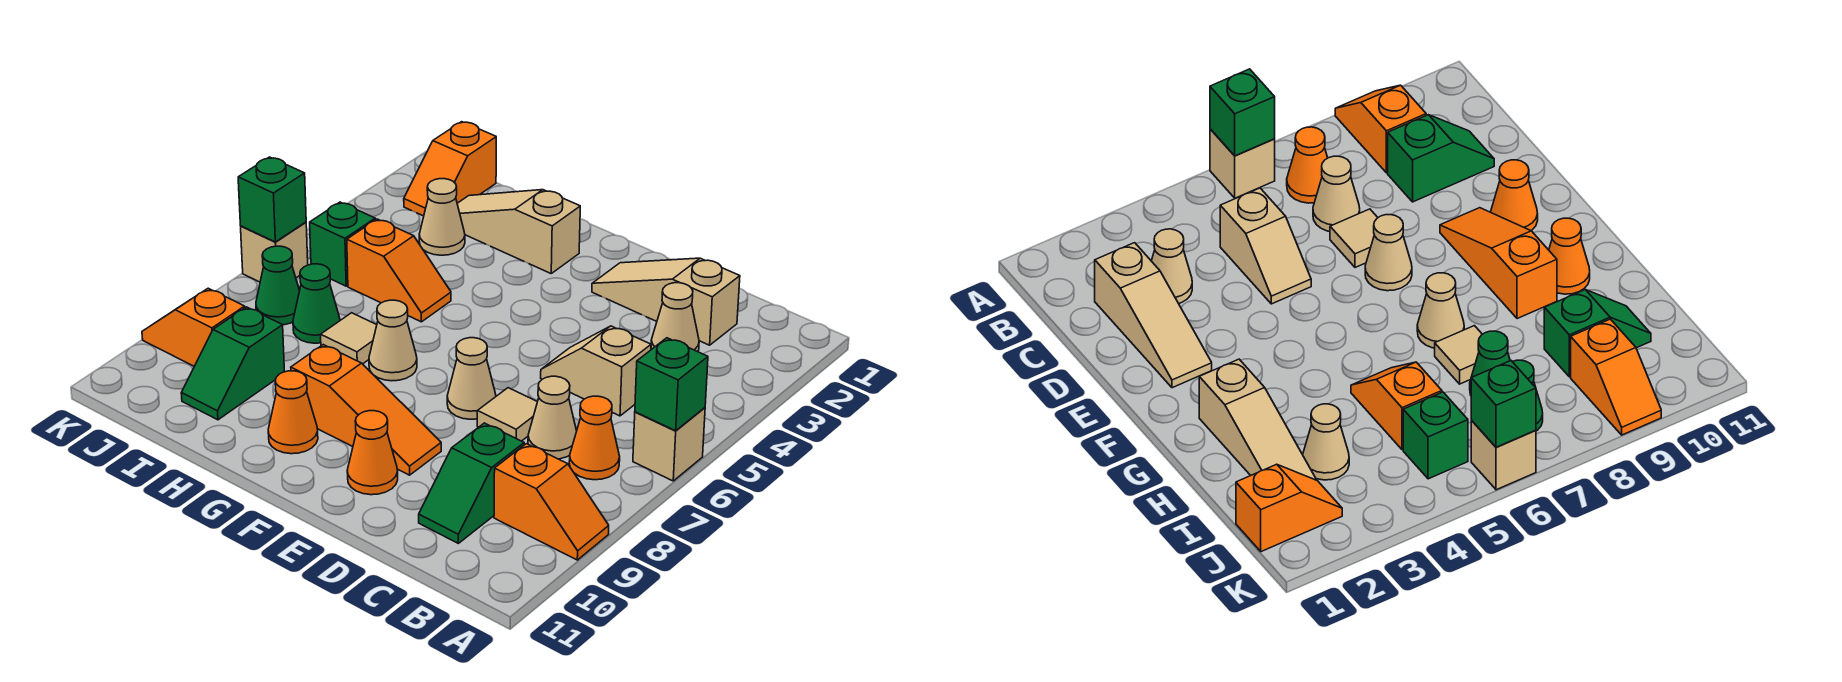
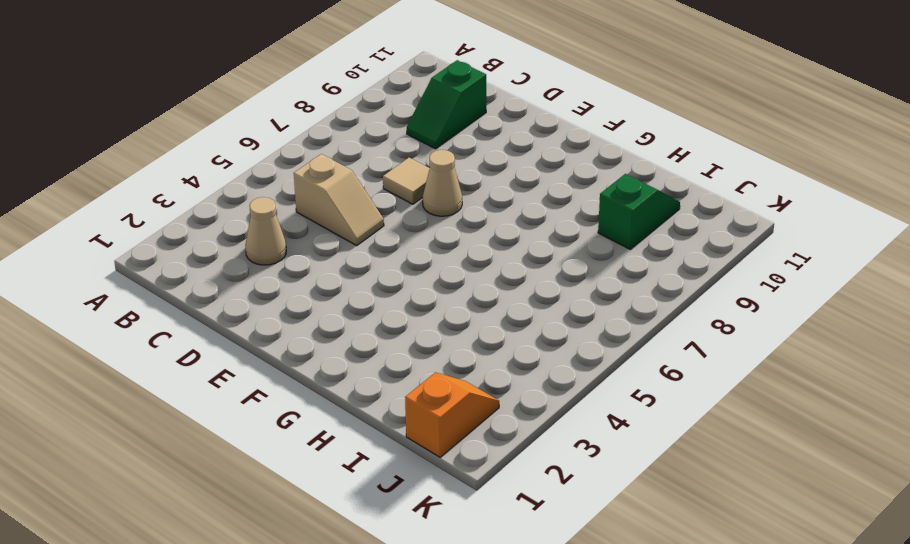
green 1x2 slope [407,60,486,149] -> green 1x2 slope turned to [419,423,524,543]
none -> tan 1x1 brick [633,408,705,481]
none -> orange 1x2 slope [494,444,609,560]
none -> orange 1x1 cone [569,396,620,480]

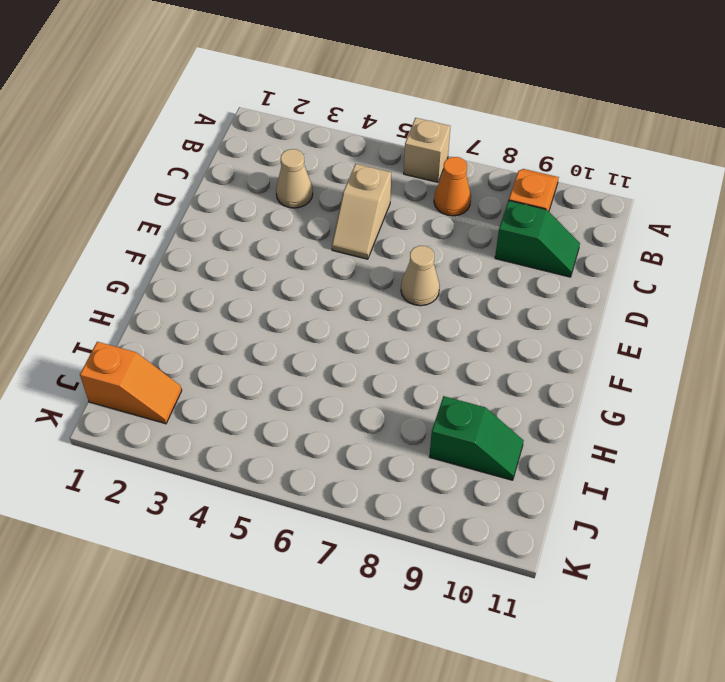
none -> tan 1x3 slope [592,258,740,345]
none -> tan 1x1 cone [528,376,577,459]
none -> tan 1x1 tile [477,388,537,441]

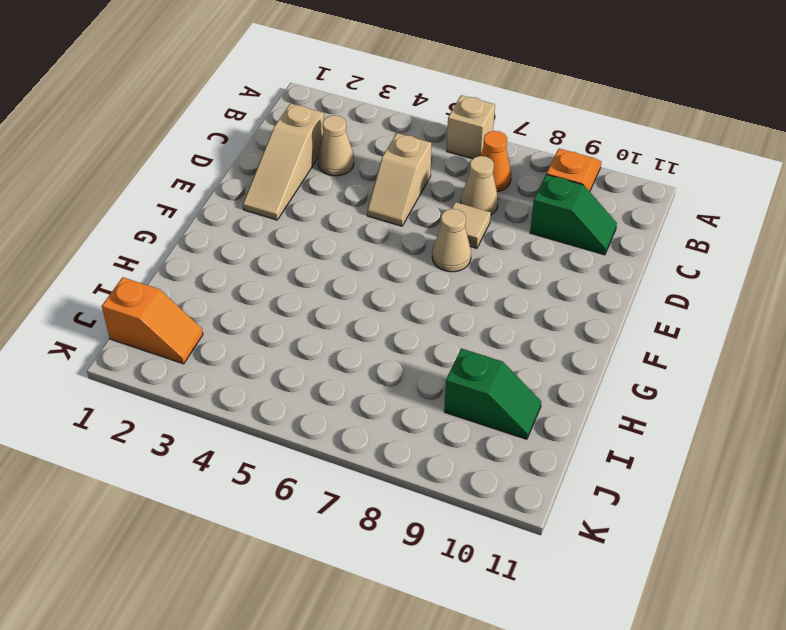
none -> orange 1x3 slope [291,345,441,475]
none -> orange 1x1 cone [347,411,398,495]
none -> tan 1x3 slope [457,190,580,273]

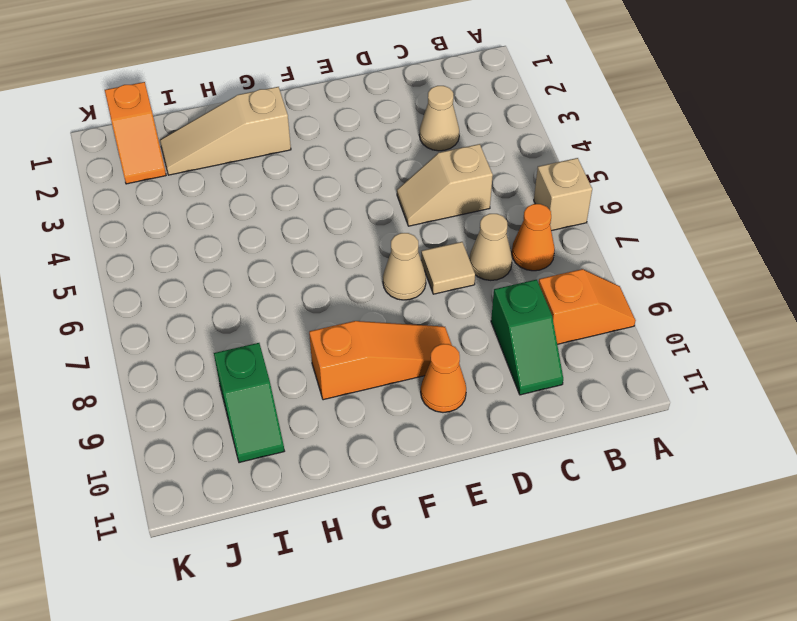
none -> tan 1x3 slope [592,258,740,345]
none -> tan 1x1 cone [369,300,417,381]
none -> orange 1x1 cone [268,371,318,454]

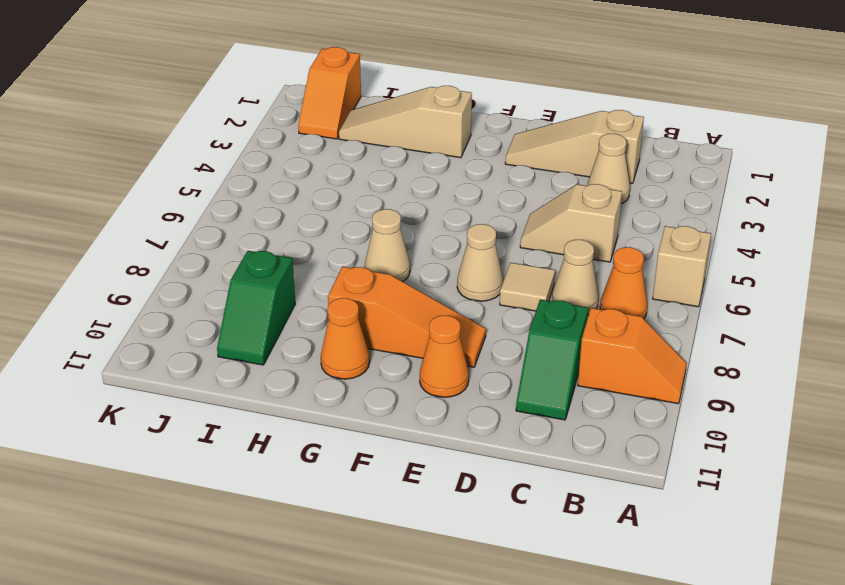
none -> orange 1x2 slope [347,219,451,322]
none -> tan 1x1 tile [321,313,377,364]
none -> tan 1x1 cone [419,179,465,255]

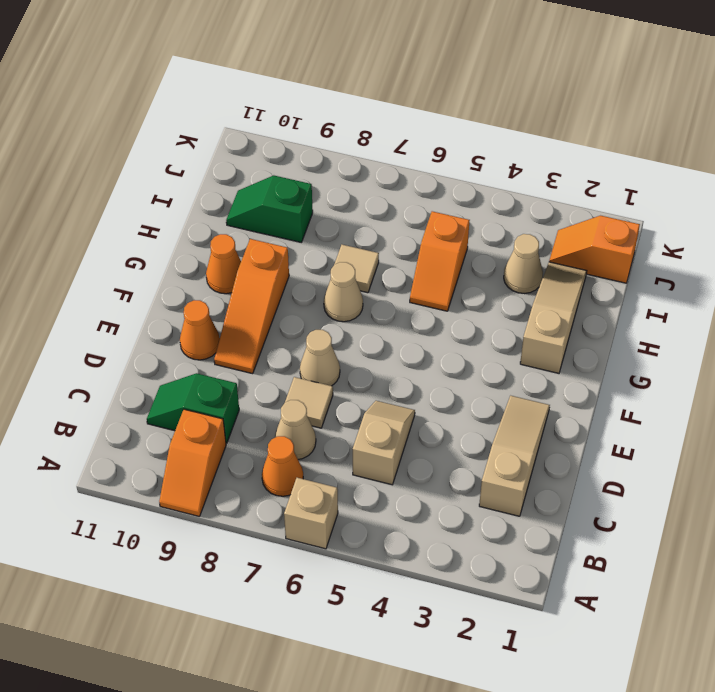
none -> tan 1x1 cone [651,283,699,352]
none -> green 1x1 cone [293,264,340,343]
none -> green 1x1 brick [310,202,375,286]

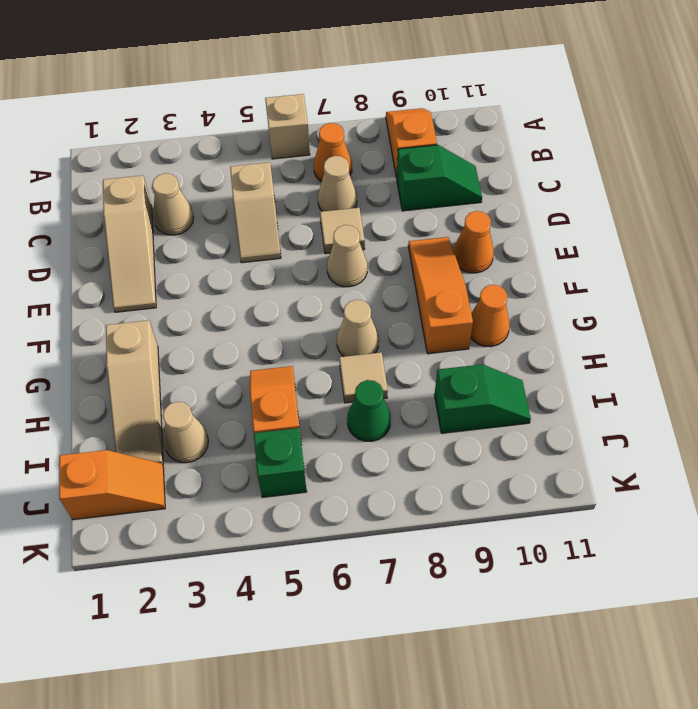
none -> green 1x1 cone [256,246,300,325]
none -> orange 1x2 slope [142,288,245,366]
none -> tan 1x1 brick [241,222,308,282]

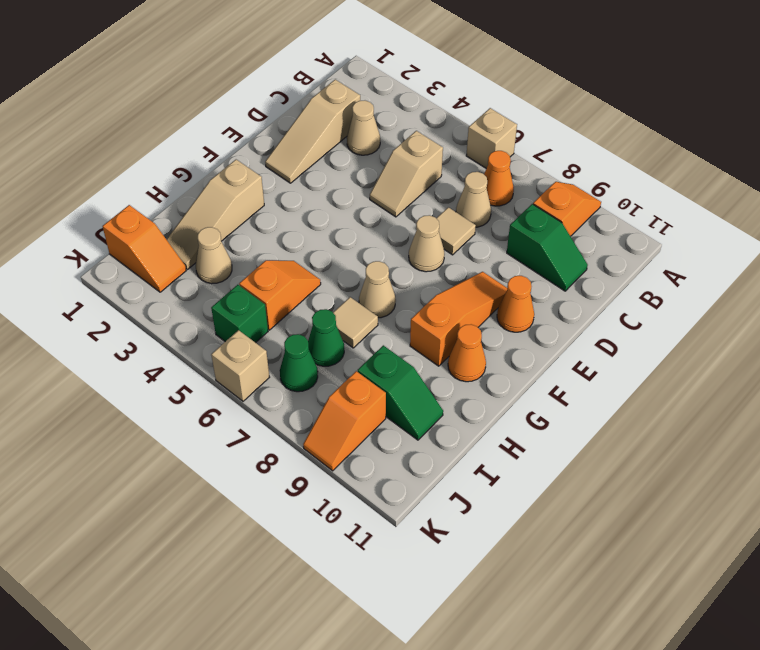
none -> green 1x1 brick [635,338,708,431]
none -> green 1x1 brick [238,157,306,242]

